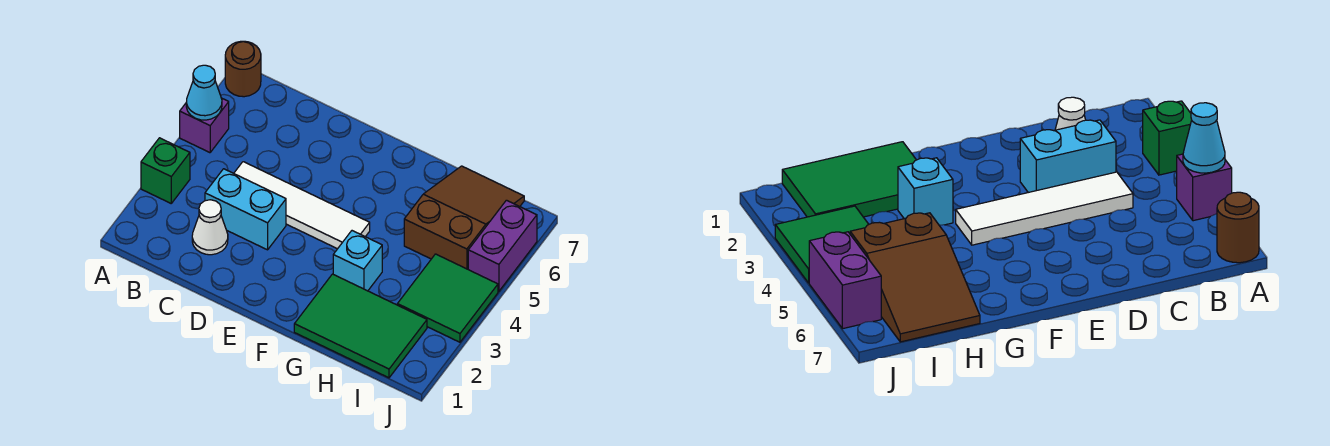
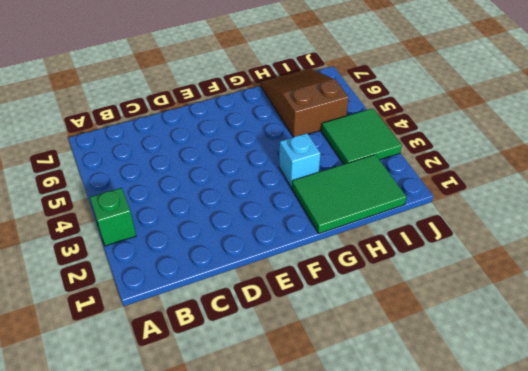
none -> purple 1x1 brick [180,98,229,153]
none -> brown 1x1 round brick [225,41,261,97]
none -> white 1x1 cone [192,200,228,255]

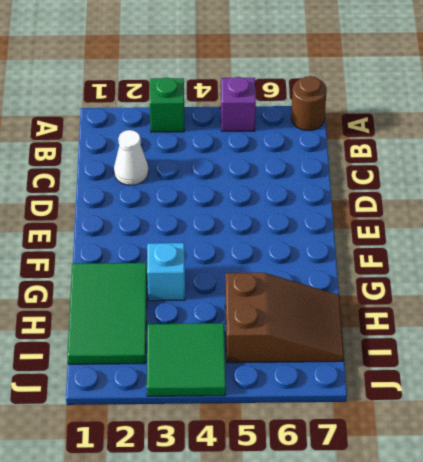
none -> cyan 1x2 brick [205,169,286,250]
none -> white 1x4 tile [234,162,370,249]
none -> purple 1x2 brick [468,200,537,291]

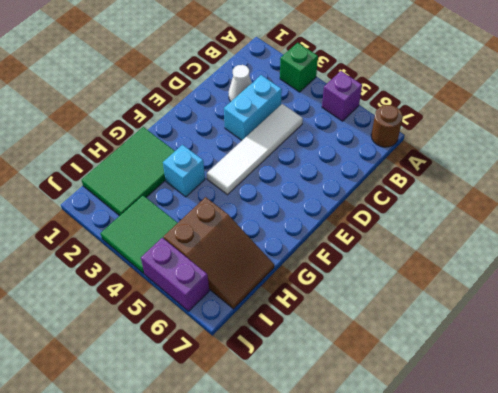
none -> cyan 1x1 cone [186,65,222,120]

